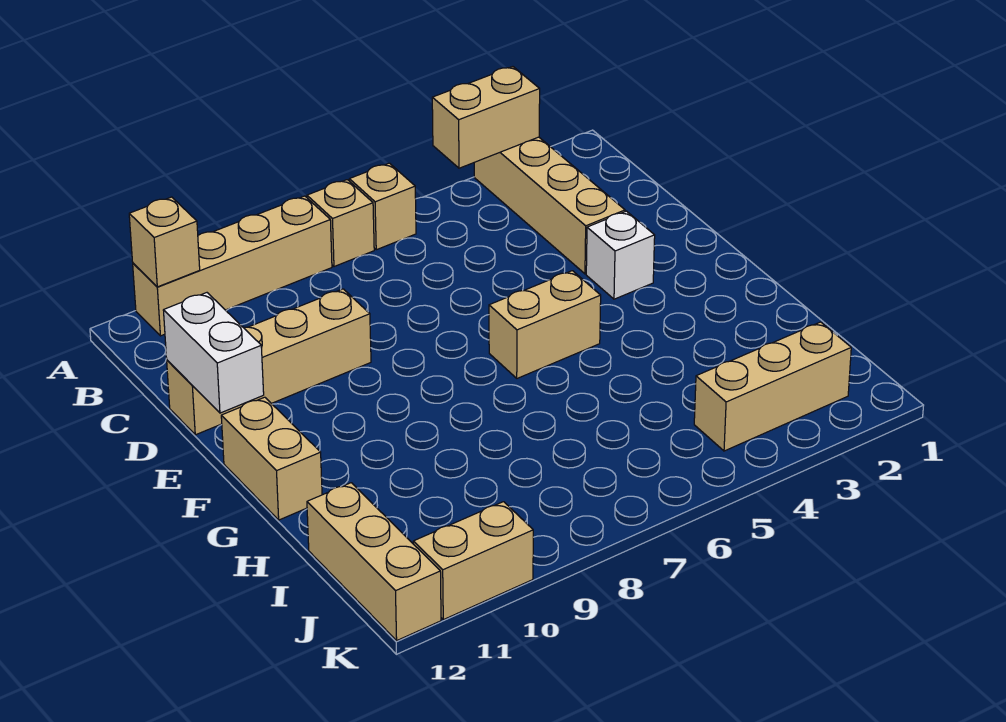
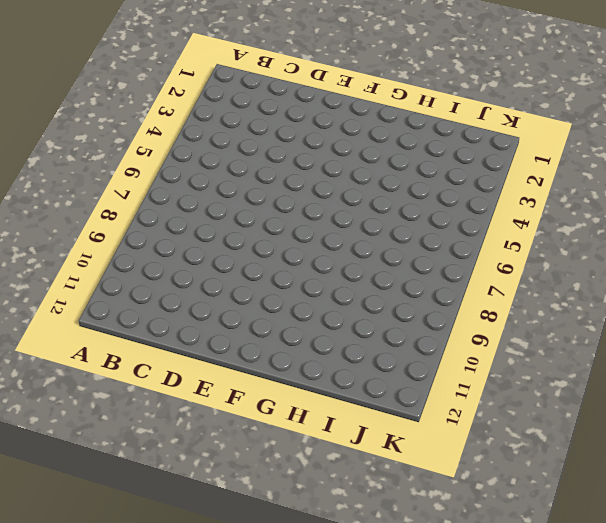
none -> tan 1x4 brick [474,137,625,274]
none -> tan 1x1 brick [349,163,416,250]
none -> tan 1x1 brick [307,180,374,267]

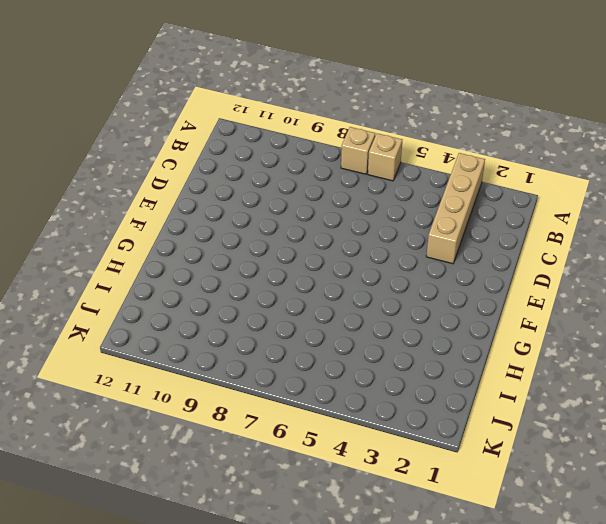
none -> tan 1x4 brick [133,196,332,336]
none -> tan 1x4 brick [167,289,371,435]
none -> white 1x1 brick [586,211,655,299]

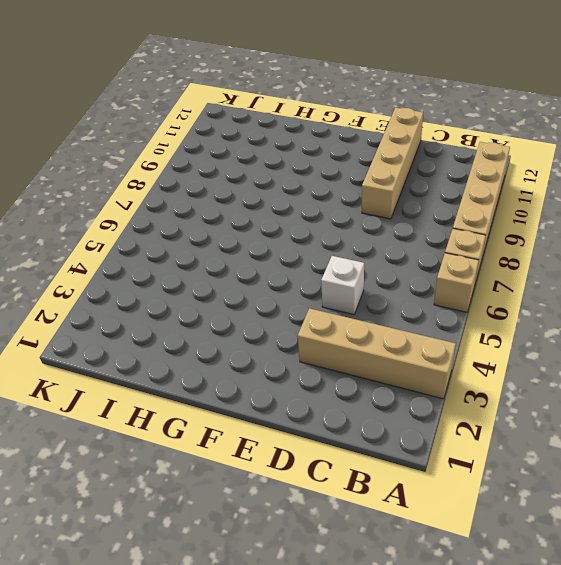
white 1x1 brick [321,256,364,315] -> white 1x1 brick moved to [586,211,655,299]
none -> tan 1x2 brick [489,271,601,378]
none -> tan 1x2 brick [221,397,322,520]
none -> tan 1x3 brick [307,483,441,640]

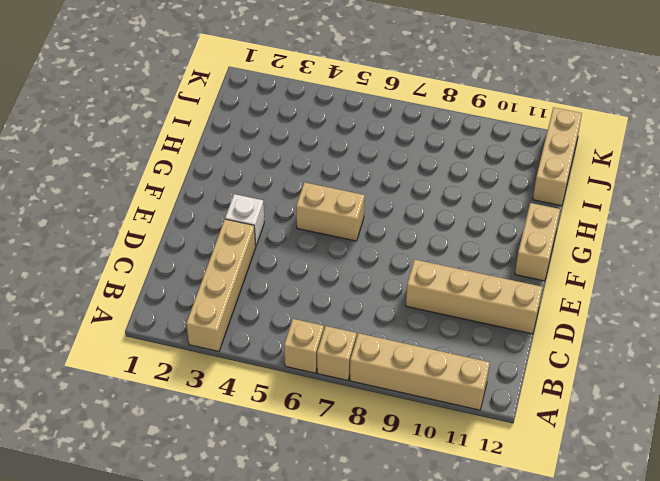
none -> tan 1x3 brick [694,322,851,451]
none -> tan 1x2 brick [413,502,533,620]
none -> tan 1x2 brick [432,67,540,168]

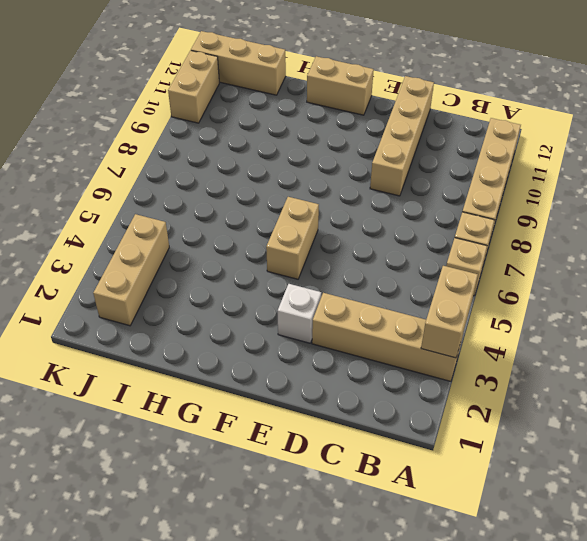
none -> tan 1x1 brick [129,197,200,287]
none -> white 1x2 brick [163,293,264,413]

